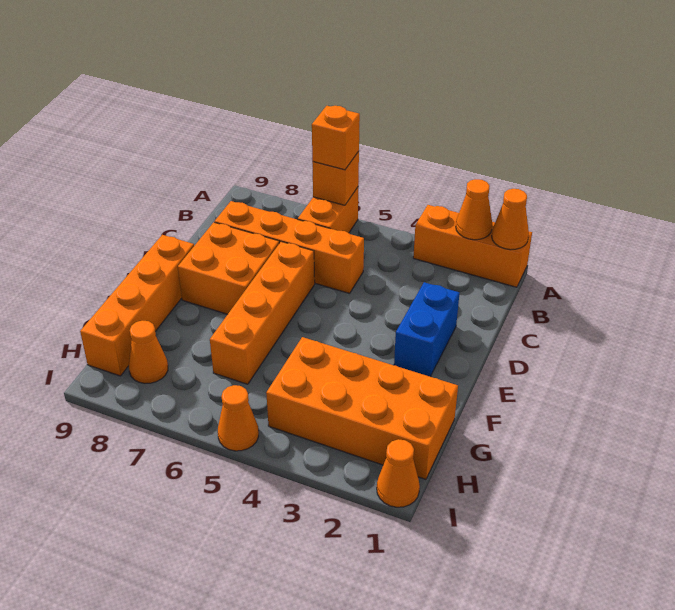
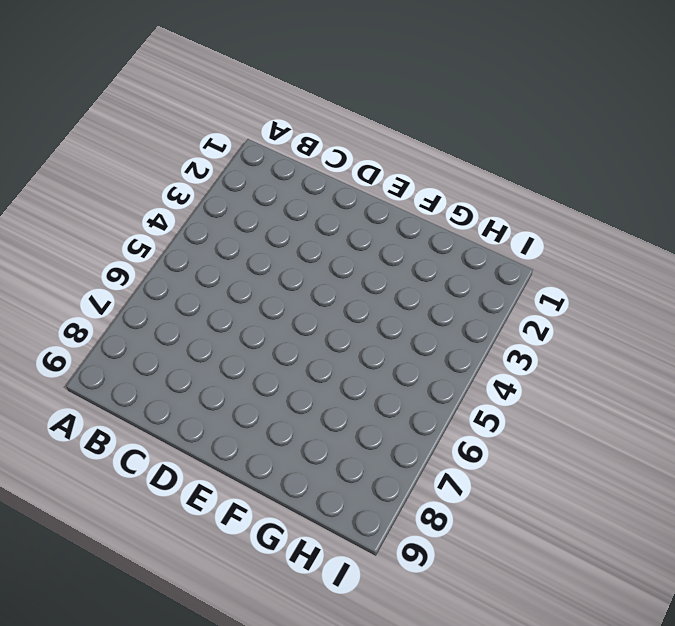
none -> orange 1x3 brick [413,205,532,287]
none -> orange 1x2 brick [298,187,358,233]
none -> orange 1x4 brick [214,201,364,293]

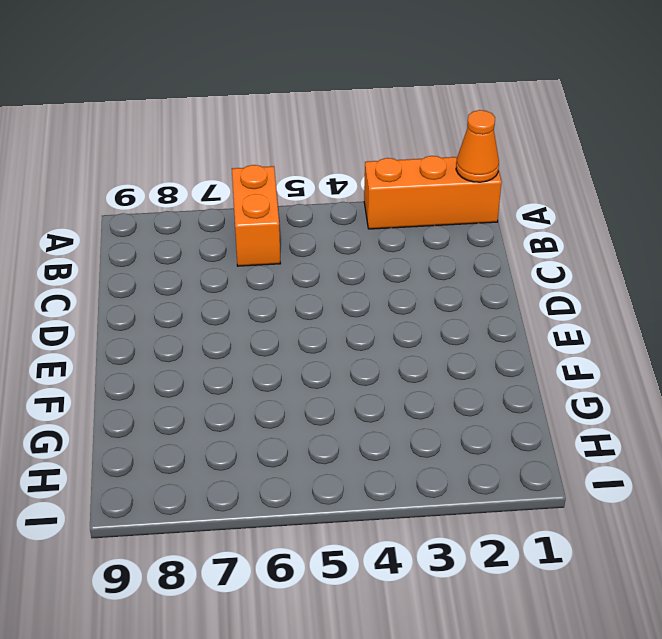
none -> orange 1x4 brick [214,201,364,293]
none -> blue 1x2 brick [394,282,460,377]
none -> orange 1x4 brick [210,242,315,384]

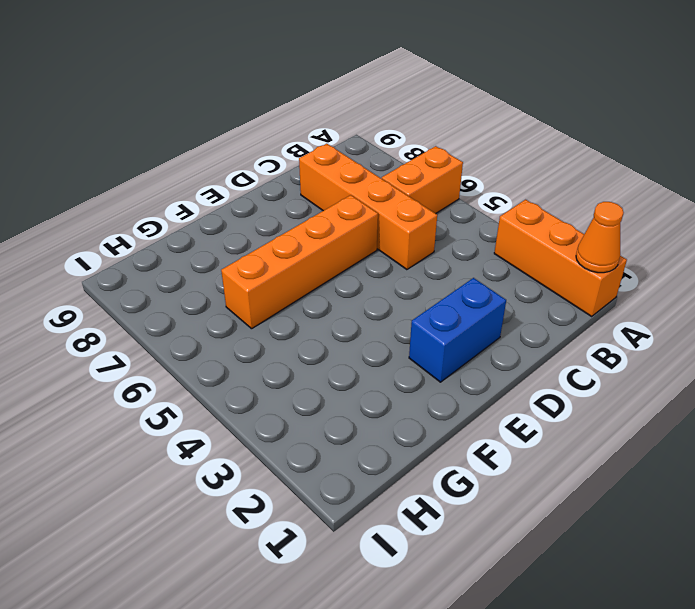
none -> orange 2x2 brick [178,222,279,314]
none -> orange 1x4 brick [80,235,194,376]
none -> orange 2x4 brick [266,337,458,480]

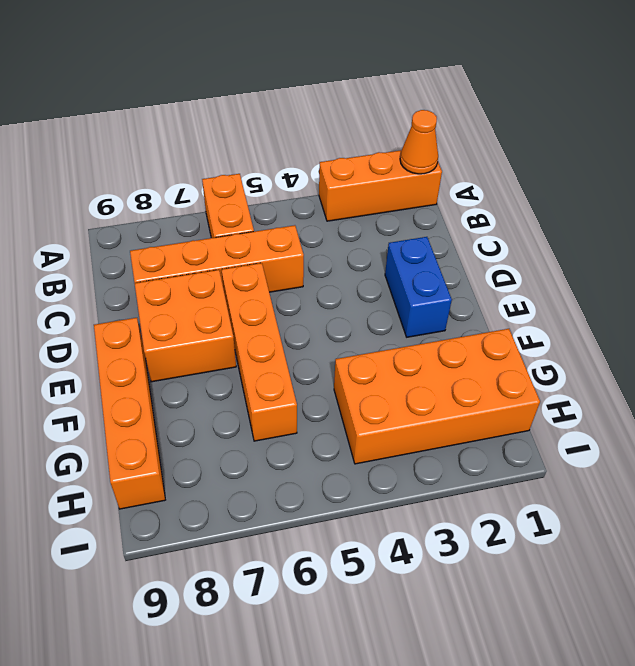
none -> orange 1x1 cone [129,321,168,383]
none -> orange 1x1 cone [377,439,420,507]
none -> orange 1x1 cone [218,385,259,451]

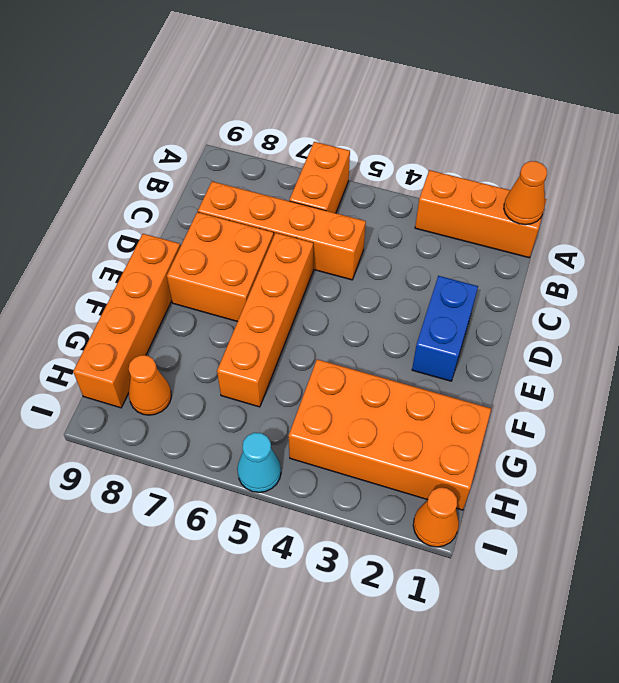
cyan 1x1 cone [237,433,281,492] -> orange 1x1 cone [218,385,259,451]
none -> orange 1x1 cone [456,179,492,240]
none -> orange 1x1 brick [312,151,359,205]
none -> orange 1x1 brick [312,106,360,170]

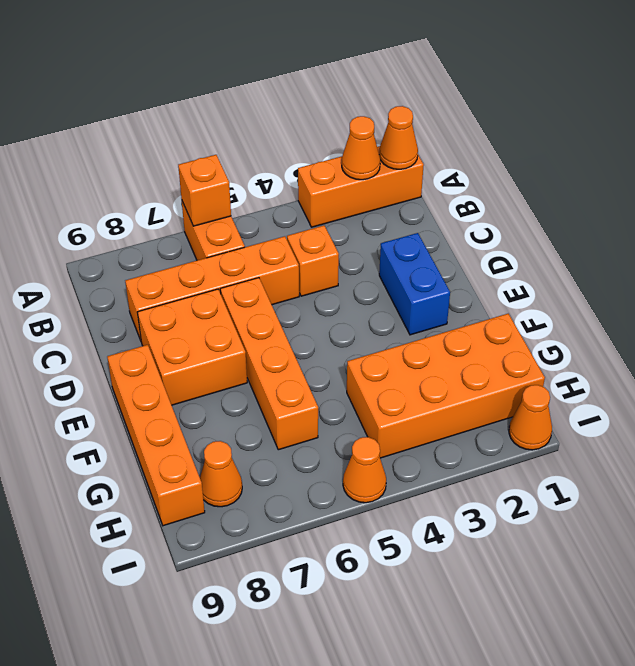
orange 1x1 brick [287,226,339,296] -> orange 1x1 brick moved to [312,106,360,170]

